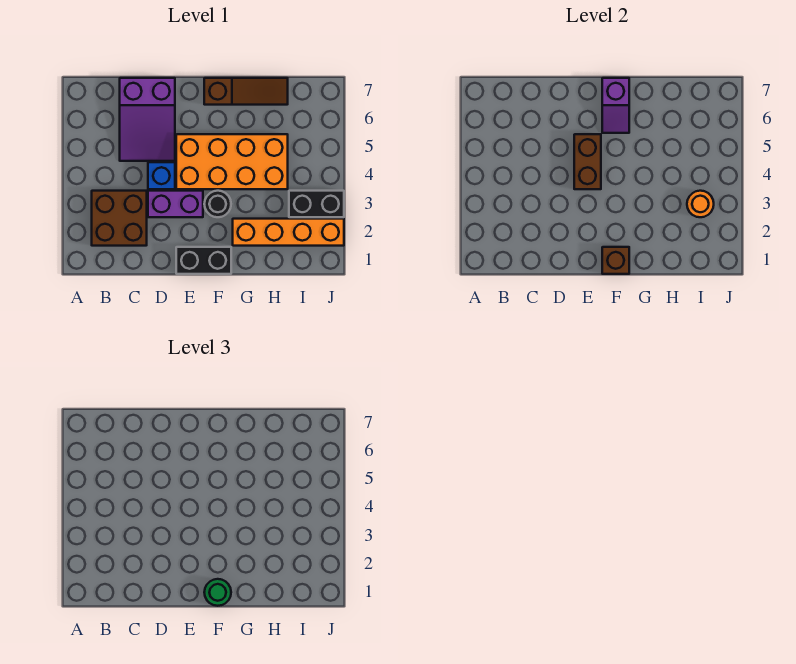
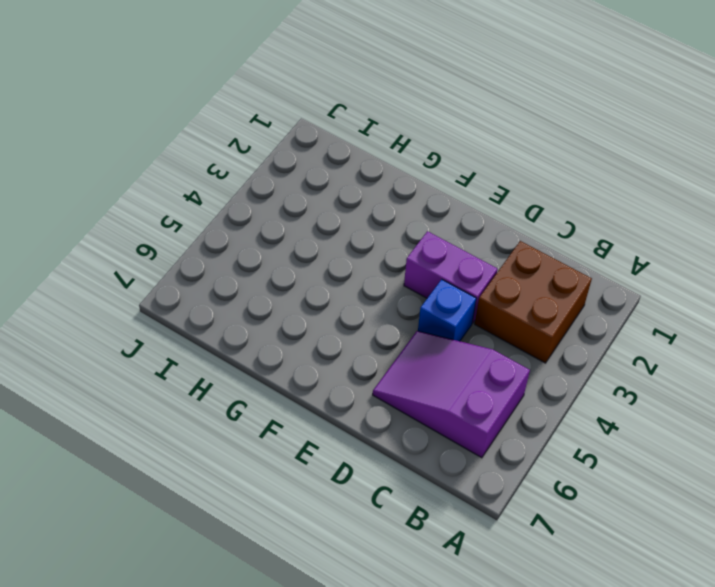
purple 2x3 slope [373,331,530,458] -> purple 2x3 slope turned to [120,78,175,161]
none -> black 1x2 brick [176,247,231,274]
none -> orange 2x4 brick [176,134,288,189]
none -> black 1x1 round brick [204,191,231,217]

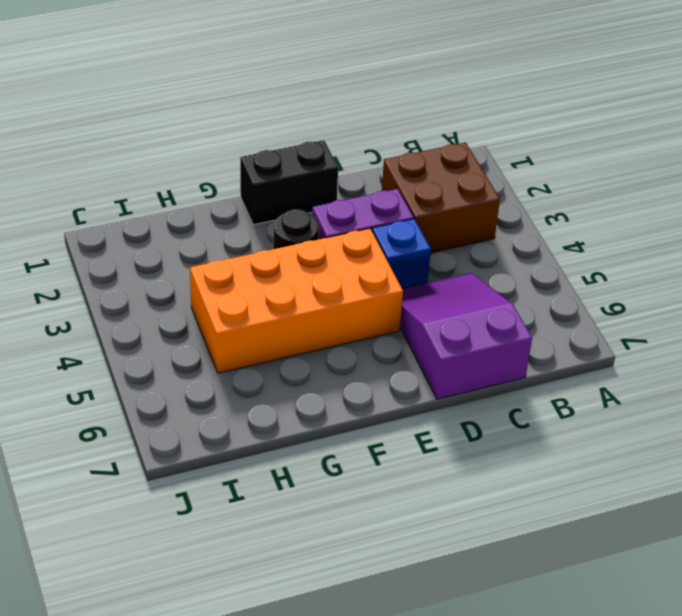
none -> brown 1x3 slope [204,78,288,105]
none -> orange 1x4 brick [233,219,344,246]
none -> black 1x2 brick [289,191,344,217]

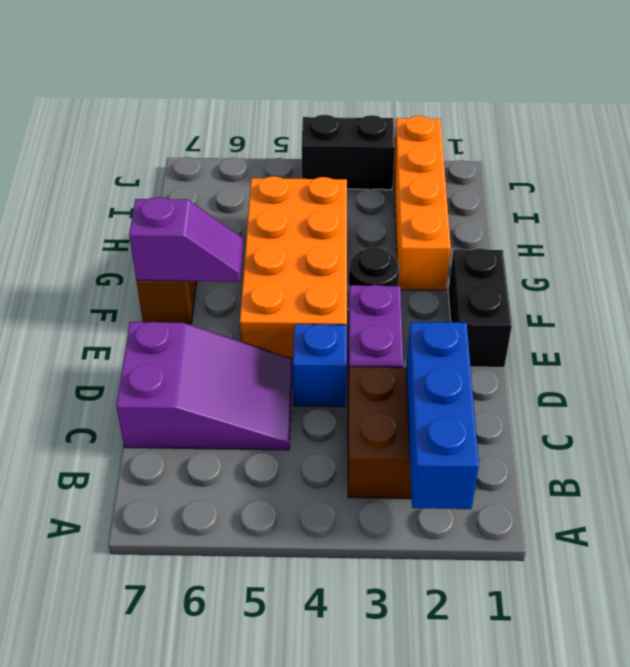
blue 1x3 brick [406,322,479,509] -> none
black 1x2 brick [302,115,395,190] -> black 1x2 brick turned to [289,191,344,217]
none -> brown 1x2 brick [574,134,601,189]
none -> brown 1x1 brick [602,247,629,274]
none -> orange 1x1 round brick [687,191,714,217]

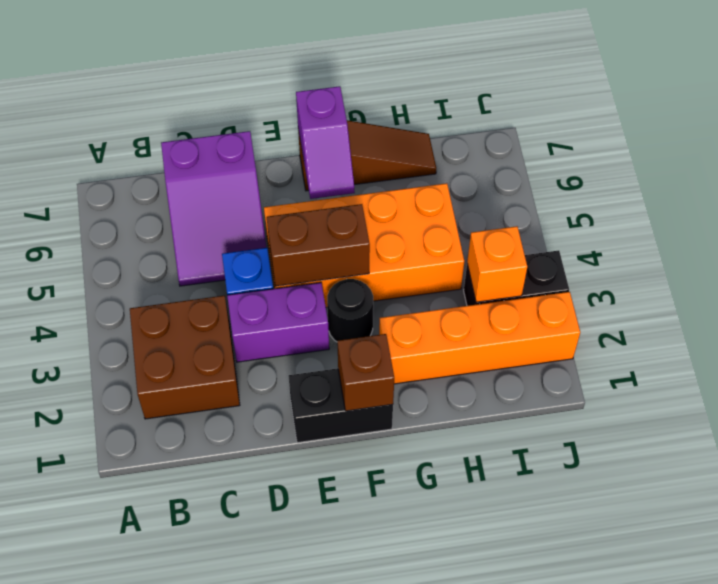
brown 1x2 brick [267,204,370,286] -> brown 1x2 brick turned to [574,134,601,189]
orange 1x1 brick [467,226,527,302] -> orange 1x1 round brick [687,191,714,217]
none -> green 1x1 round brick [204,579,231,606]

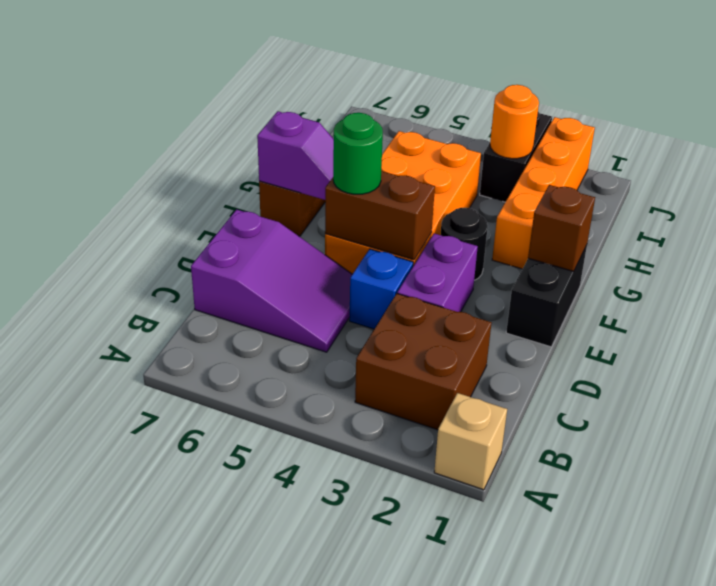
tan 1x1 brick [434,393,507,490] -> none
green 1x1 round brick [333,113,383,194] -> green 1x1 round brick moved to [204,579,231,606]

